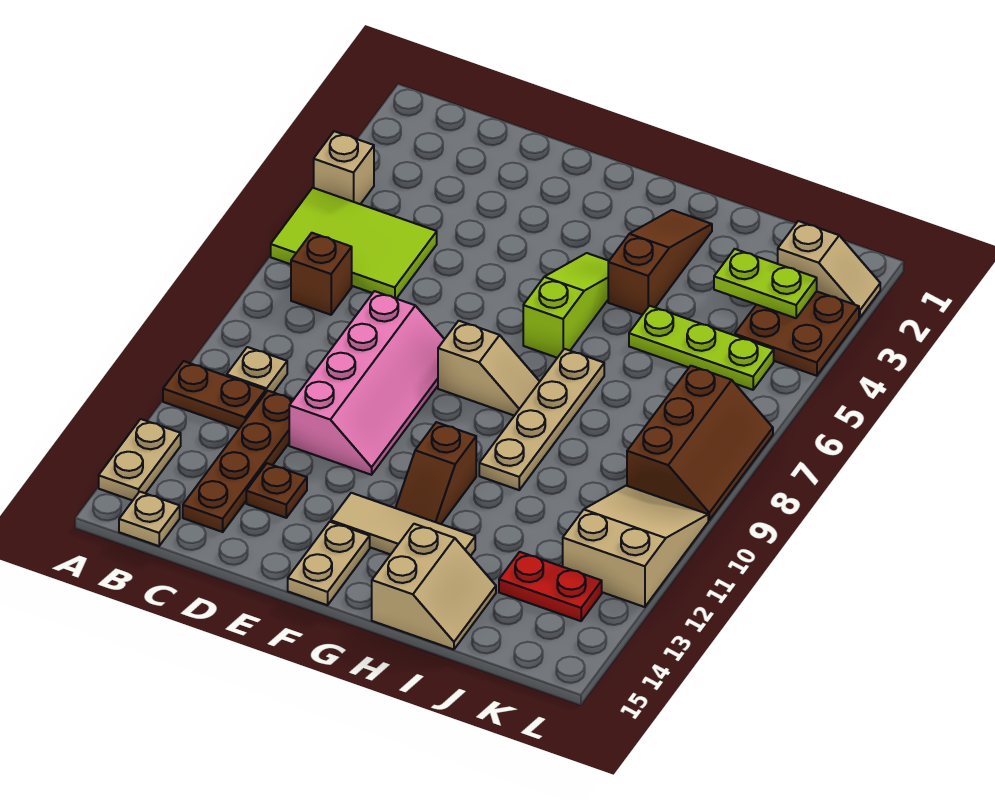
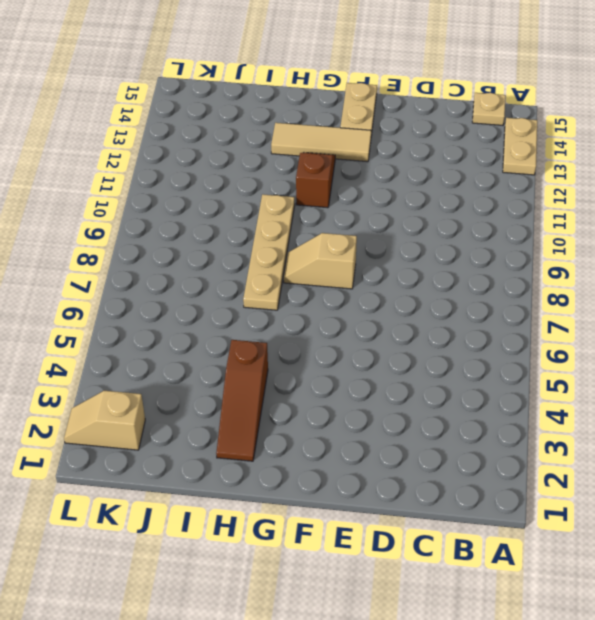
none -> tan 1x1 brick [314,131,374,204]
none -> lime 2x3 tile [271,188,437,299]
none -> brown 1x2 plate [163,361,266,428]

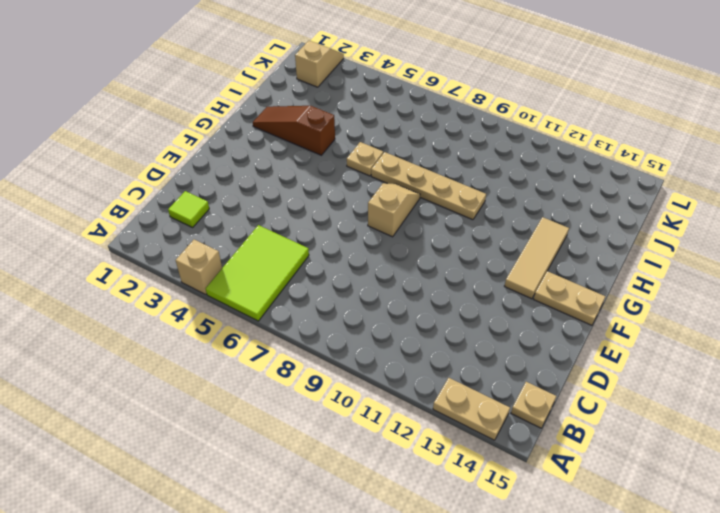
lime 1x1 tile [168,191,209,227] -> none
tan 1x1 plate [347,142,383,176] -> tan 1x1 plate moved to [227,347,287,393]
none -> brown 1x2 plate [163,361,266,428]
none -> brown 1x1 brick [291,233,352,315]
none -> brown 1x4 plate [183,391,293,532]

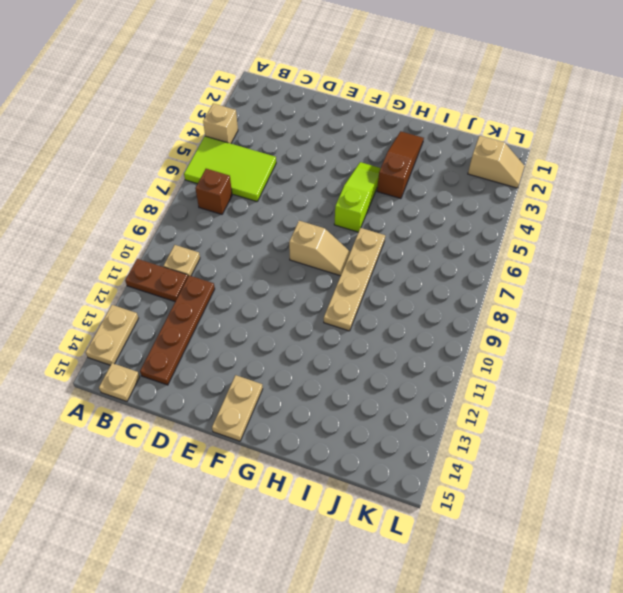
none -> pink 2x4 slope [289,291,444,475]
none -> brown 1x1 plate [246,463,307,518]
none -> tan 1x3 tile [331,493,475,556]

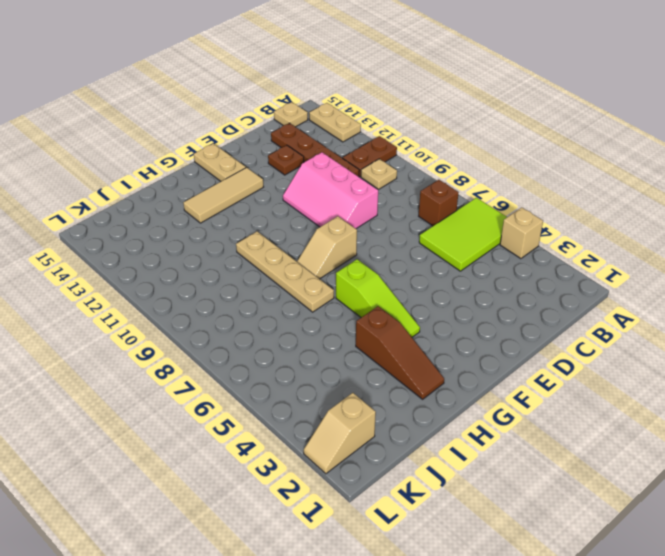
pink 2x3 slope [283,152,378,229] -> pink 2x4 slope [289,291,444,475]
none -> brown 1x2 slope [396,422,476,524]
none -> tan 2x2 slope [372,524,496,649]
none -> lime 1x3 plate [629,306,774,390]

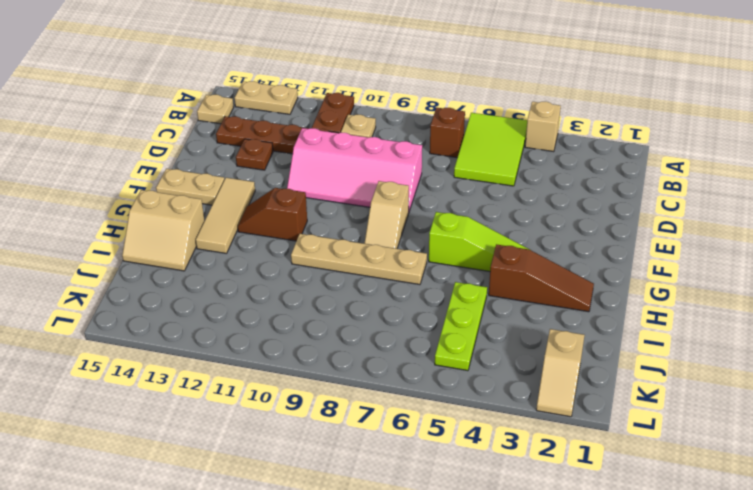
none -> red 1x2 plate [499,552,602,621]
none -> brown 2x2 plate [735,291,859,376]
none -> brown 2x3 slope [627,366,773,520]

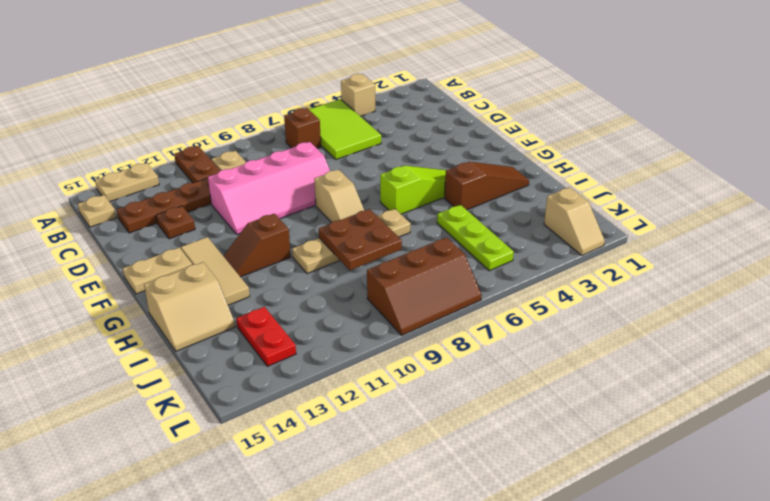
brown 2x2 plate [319,209,402,270] -> brown 2x2 plate moved to [735,291,859,376]
none -> tan 2x3 slope [563,486,708,607]
none -> lime 1x2 plate [714,249,817,318]

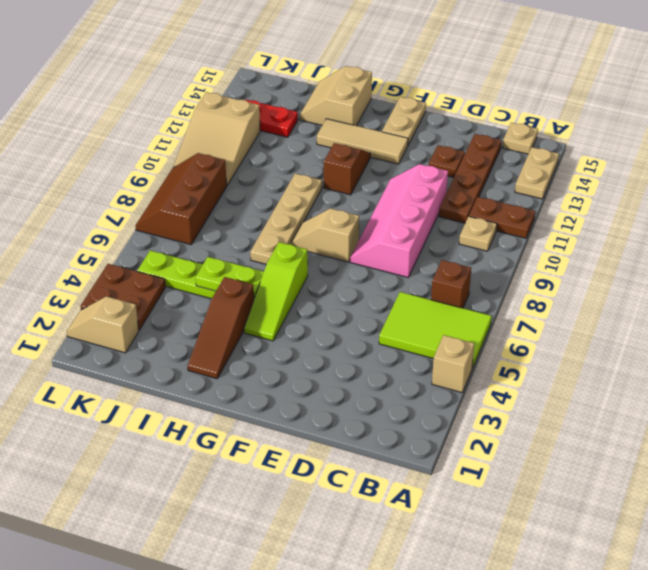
lime 1x2 plate [196,257,264,299] -> lime 1x2 plate moved to [714,249,817,318]

